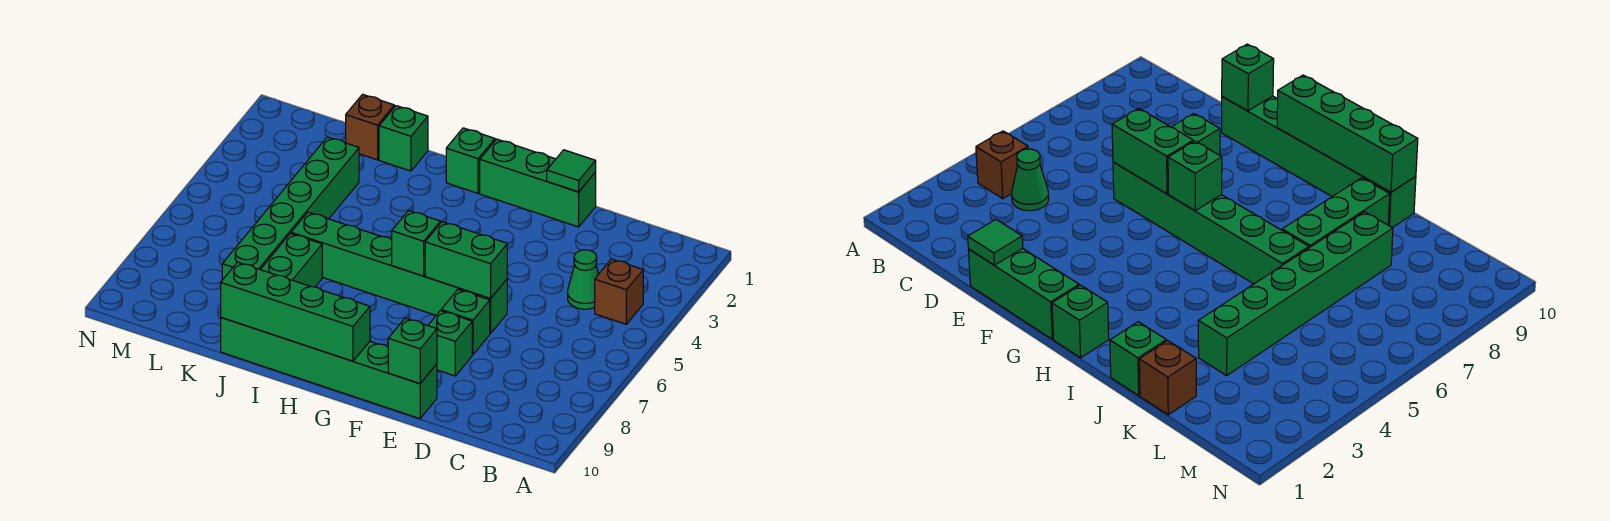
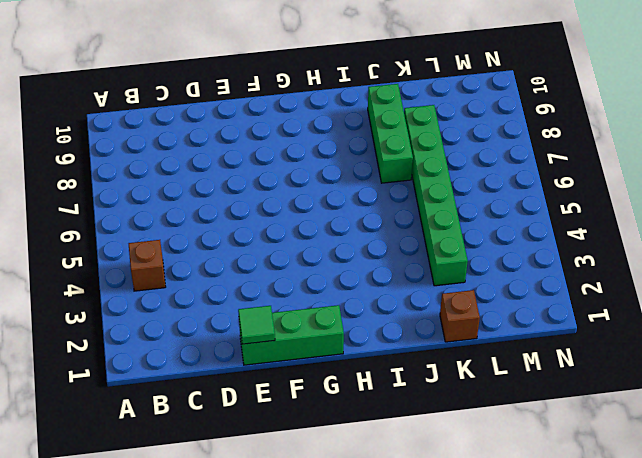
none -> green 1x1 cone [568,250,599,309]
none -> green 1x6 brick [291,212,507,333]
none -> green 1x1 brick [441,289,490,355]

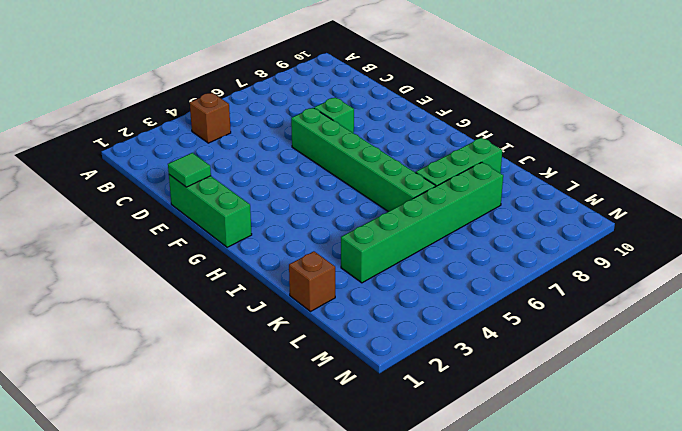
none -> green 1x1 cone [568,250,599,309]
none -> green 1x1 brick [428,311,472,376]
none -> green 1x6 brick [221,318,437,419]

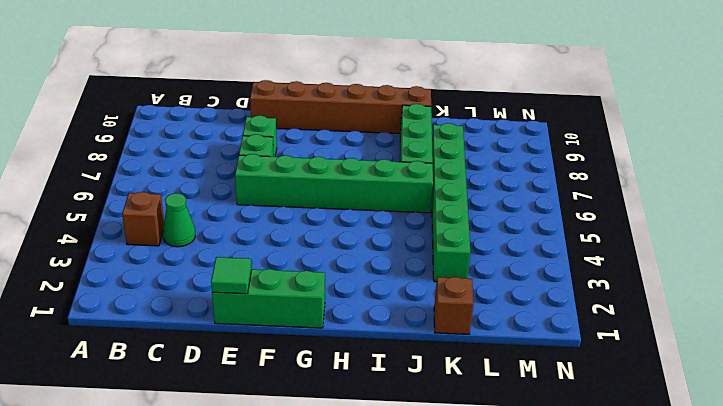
brown 1x6 brick [250,80,431,134] -> green 1x6 brick [221,318,437,419]
none -> green 1x1 brick [446,128,495,193]
none -> green 1x1 brick [379,106,428,171]
none -> green 1x2 brick [425,222,507,298]

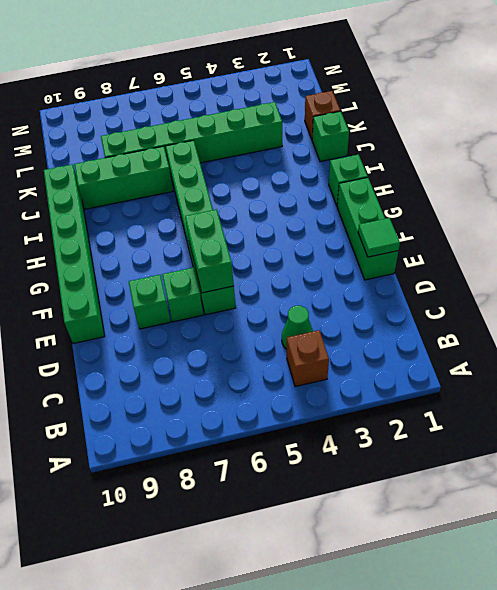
none -> green 1x1 brick [388,318,437,384]
none -> green 1x1 brick [392,211,440,276]
none -> green 1x4 brick [221,262,370,361]

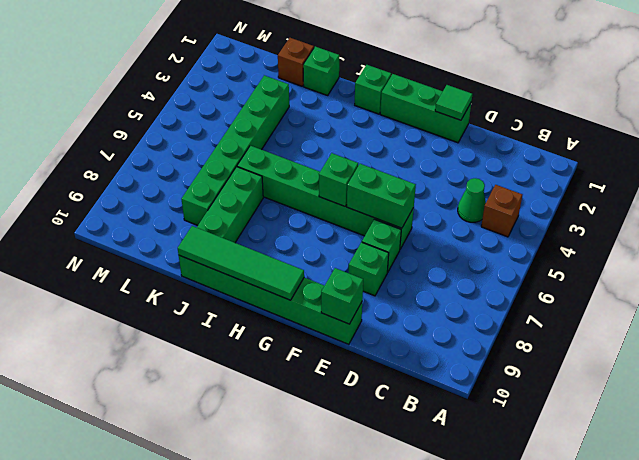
green 1x4 tile [178,226,304,300] -> green 1x4 brick [221,262,370,361]

